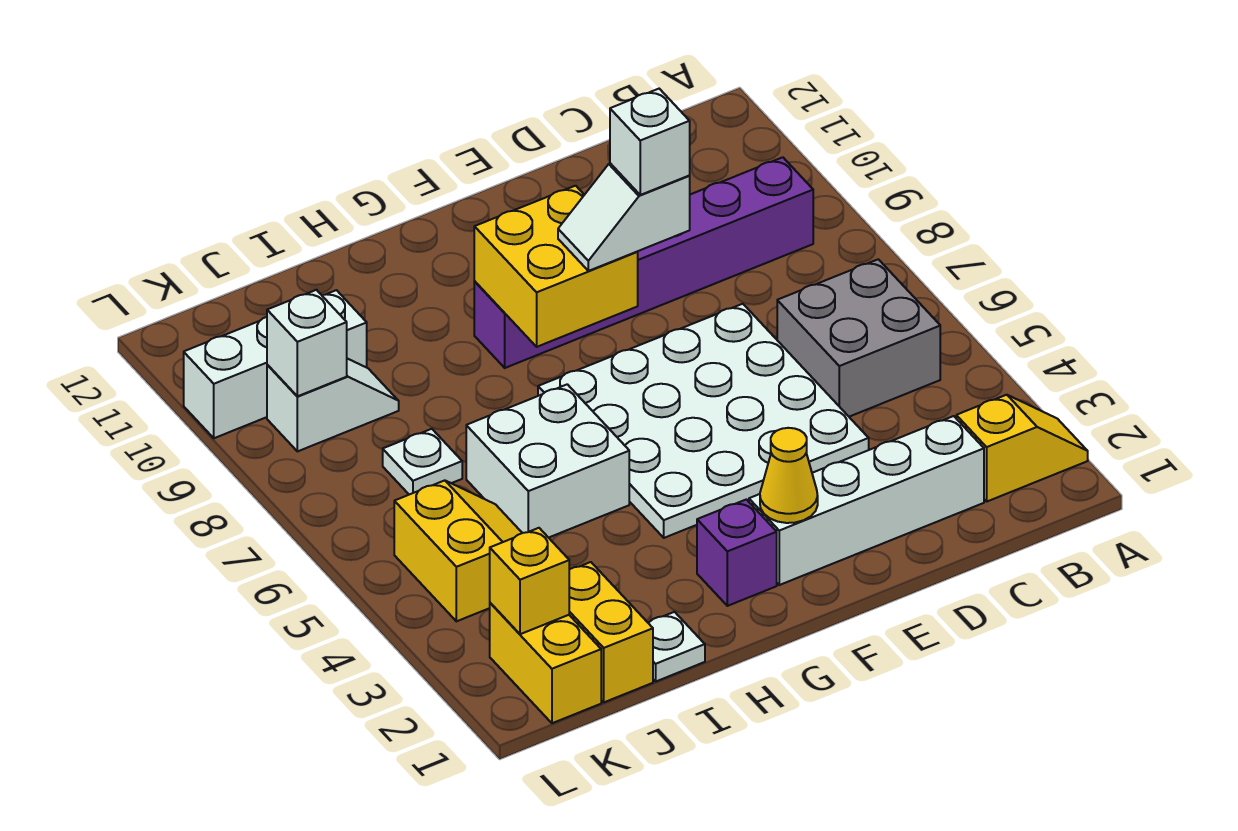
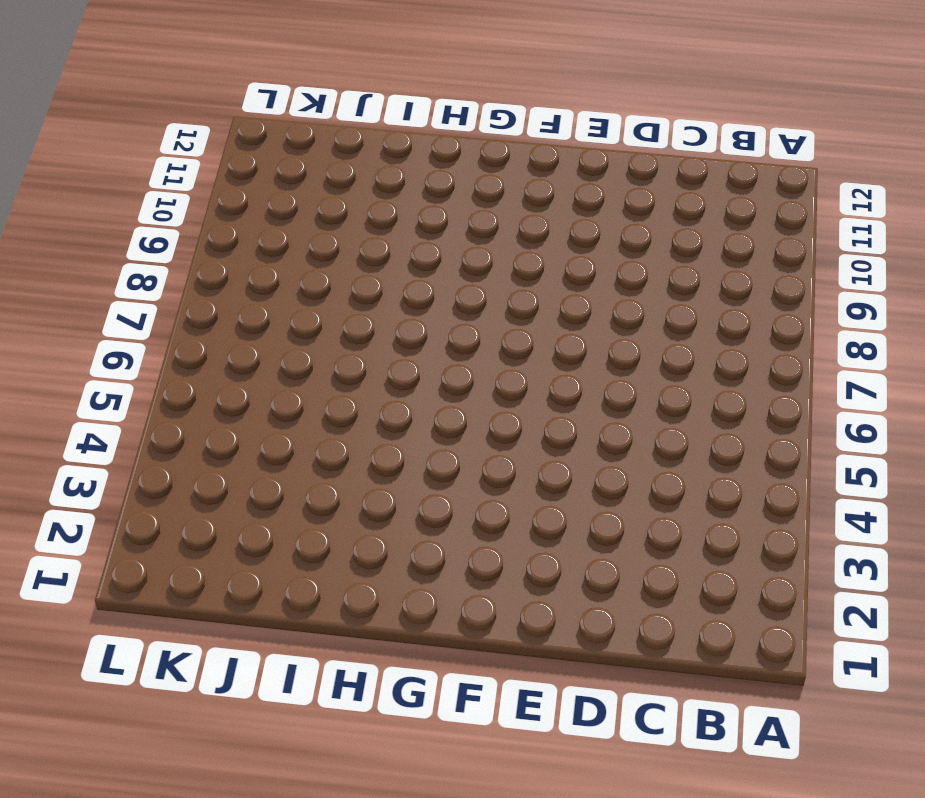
none -> yellow 1x2 slope [956,395,1088,501]
none -> grey 2x2 brick [777,259,940,417]
none -> purple 1x6 brick [474,157,813,368]

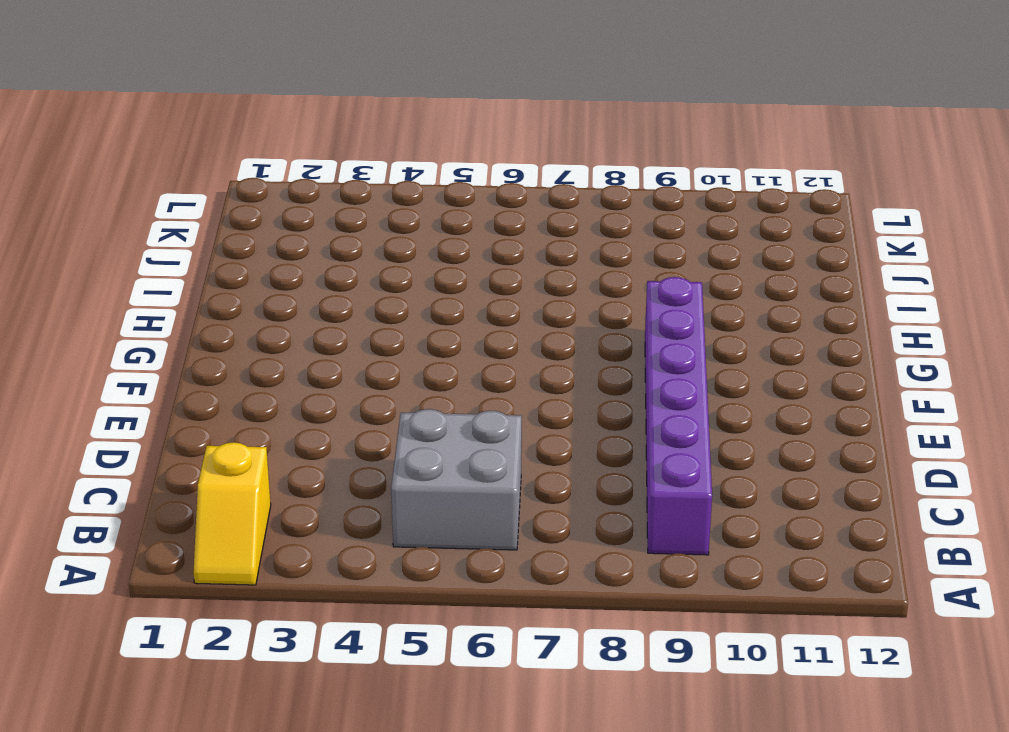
none -> white 1x4 brick [749,416,984,585]
none -> white 4x4 plate [538,304,869,538]
none -> purple 1x1 brick [697,499,777,606]

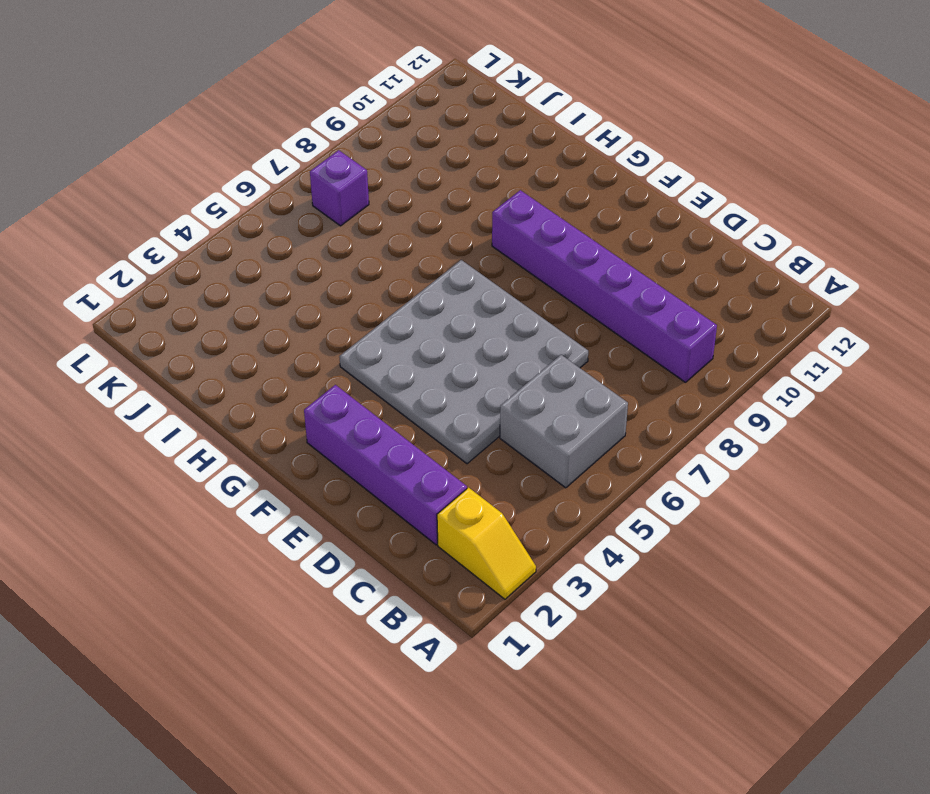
purple 1x4 brick [304,385,467,545] -> white 1x4 brick [749,416,984,585]
grey 4x4 plate [339,260,588,464] -> white 4x4 plate [538,304,869,538]
purple 1x1 brick [310,150,369,226] -> purple 1x1 brick moved to [697,499,777,606]
none -> white 2x2 brick [466,384,629,538]
none -> white 1x1 plate [648,612,705,681]
none -> yellow 1x2 brick [569,562,653,702]

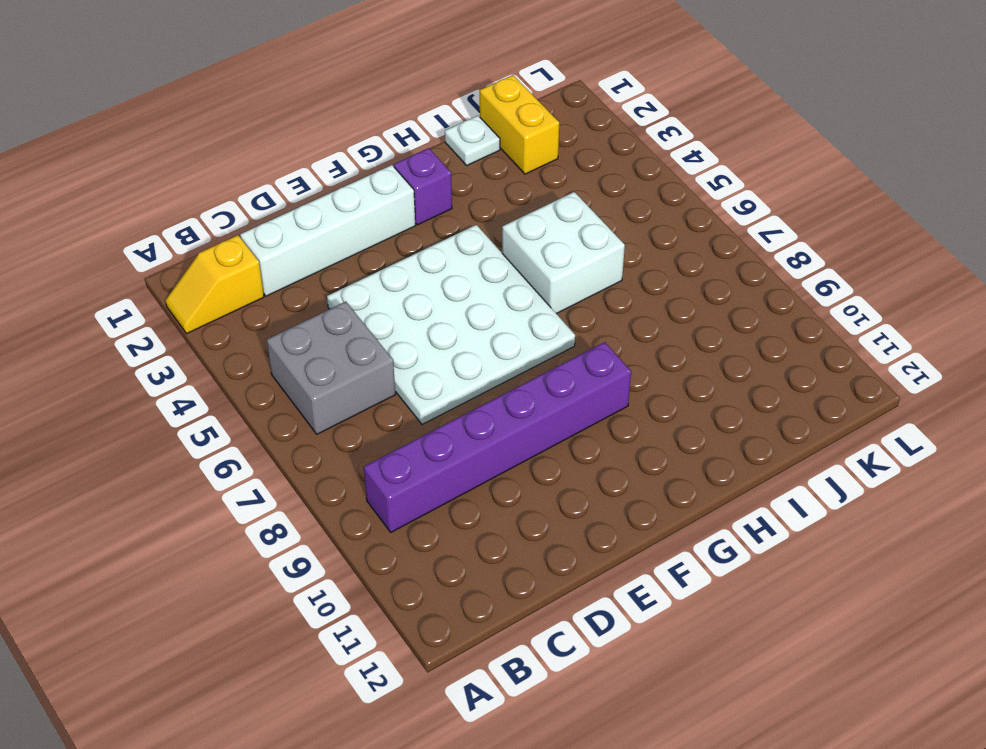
none -> yellow 2x2 slope [394,480,522,621]
none -> white 1x1 plate [383,429,462,495]
none -> white 1x2 slope [267,359,399,451]

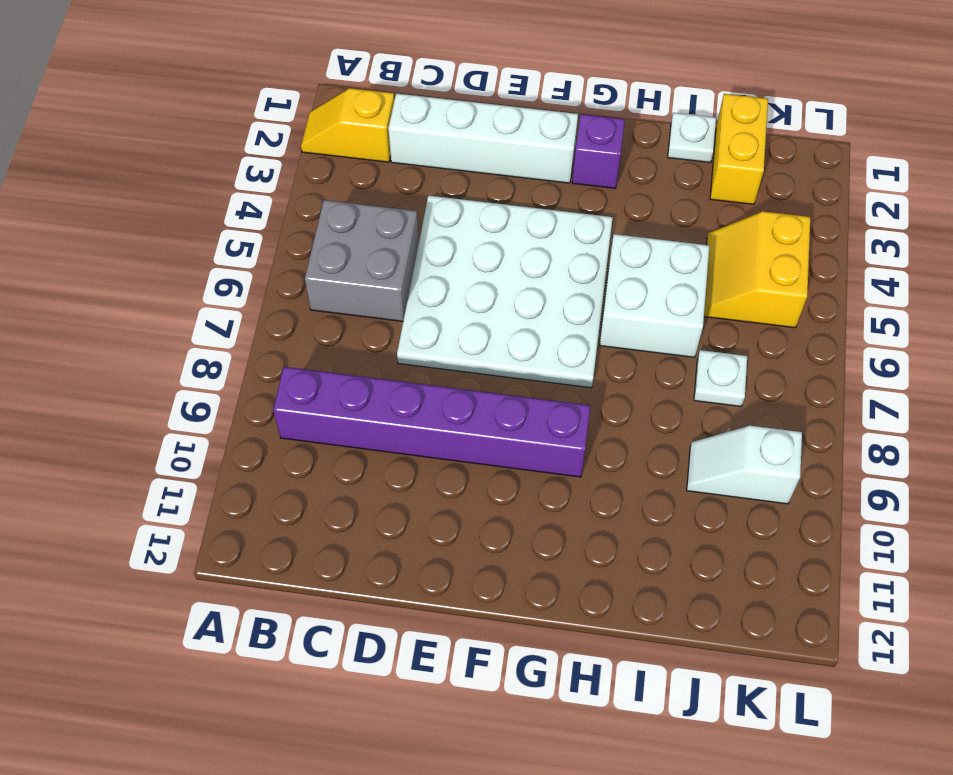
none -> white 1x3 brick [184,290,367,438]
none -> yellow 1x2 brick [490,603,601,723]
none -> yellow 1x1 cone [760,428,818,523]

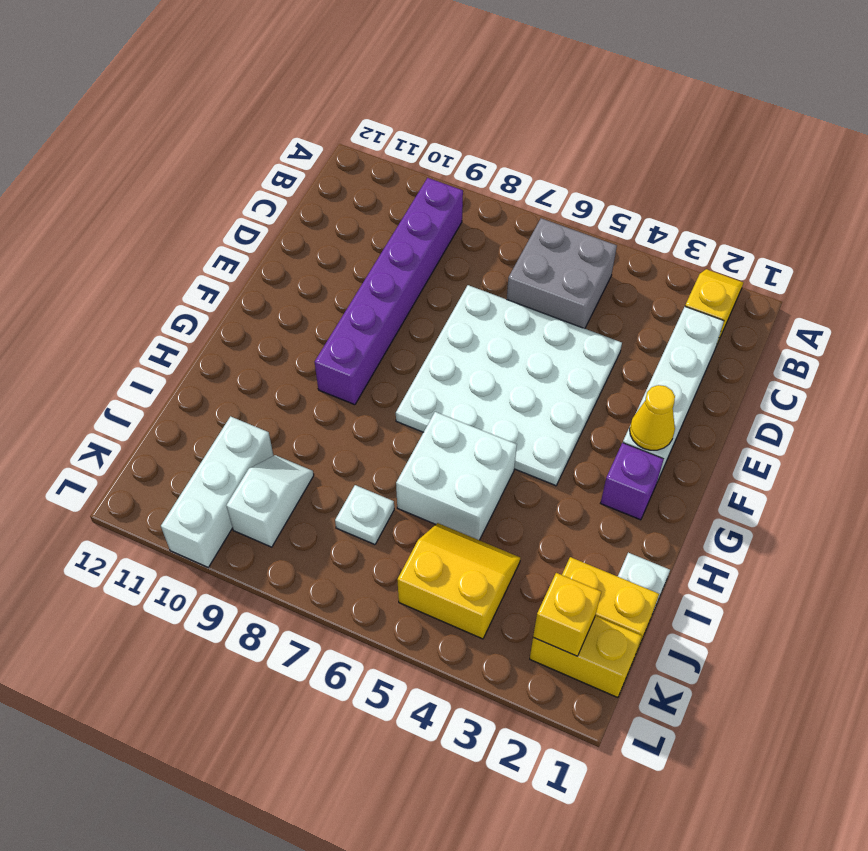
none -> yellow 2x2 brick [474,186,638,347]
none -> white 1x1 brick [267,290,347,396]
none -> white 1x2 slope [558,163,690,271]

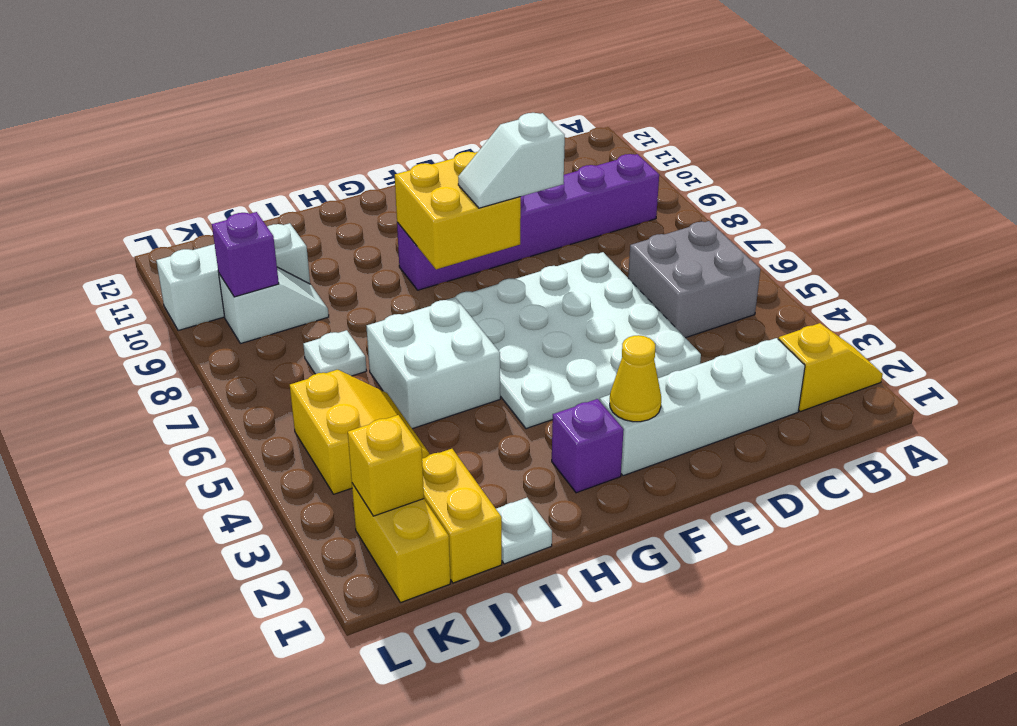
purple 1x1 brick [212,212,279,297] -> white 1x1 brick [267,290,347,396]
none -> white 1x1 brick [610,89,690,195]

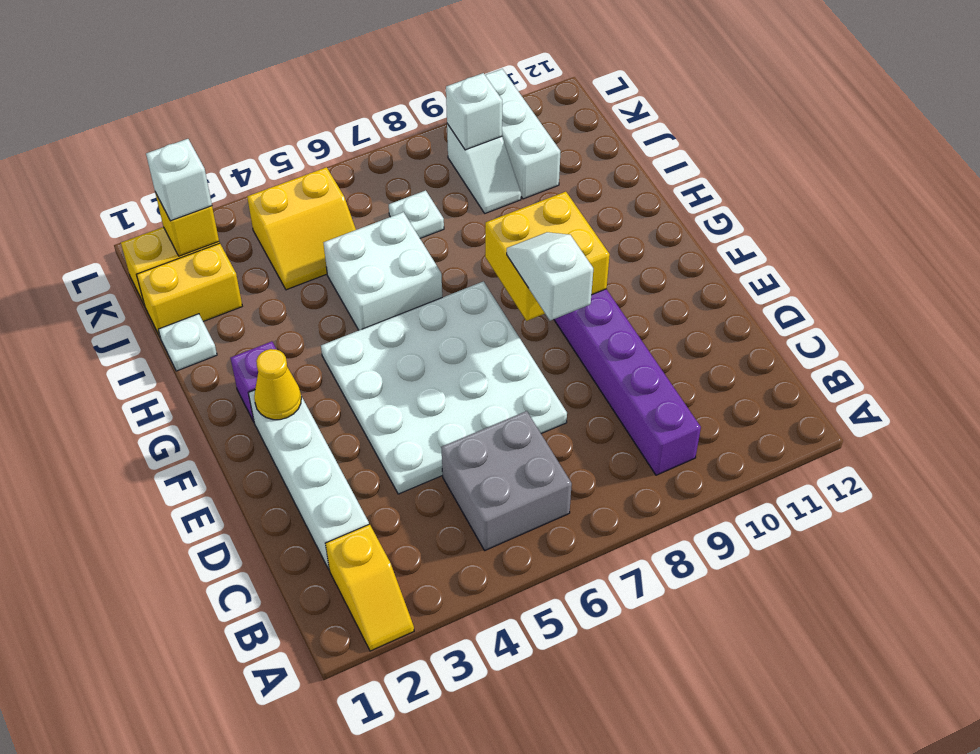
white 1x1 brick [146,139,212,221] -> white 1x1 brick moved to [610,89,690,195]

